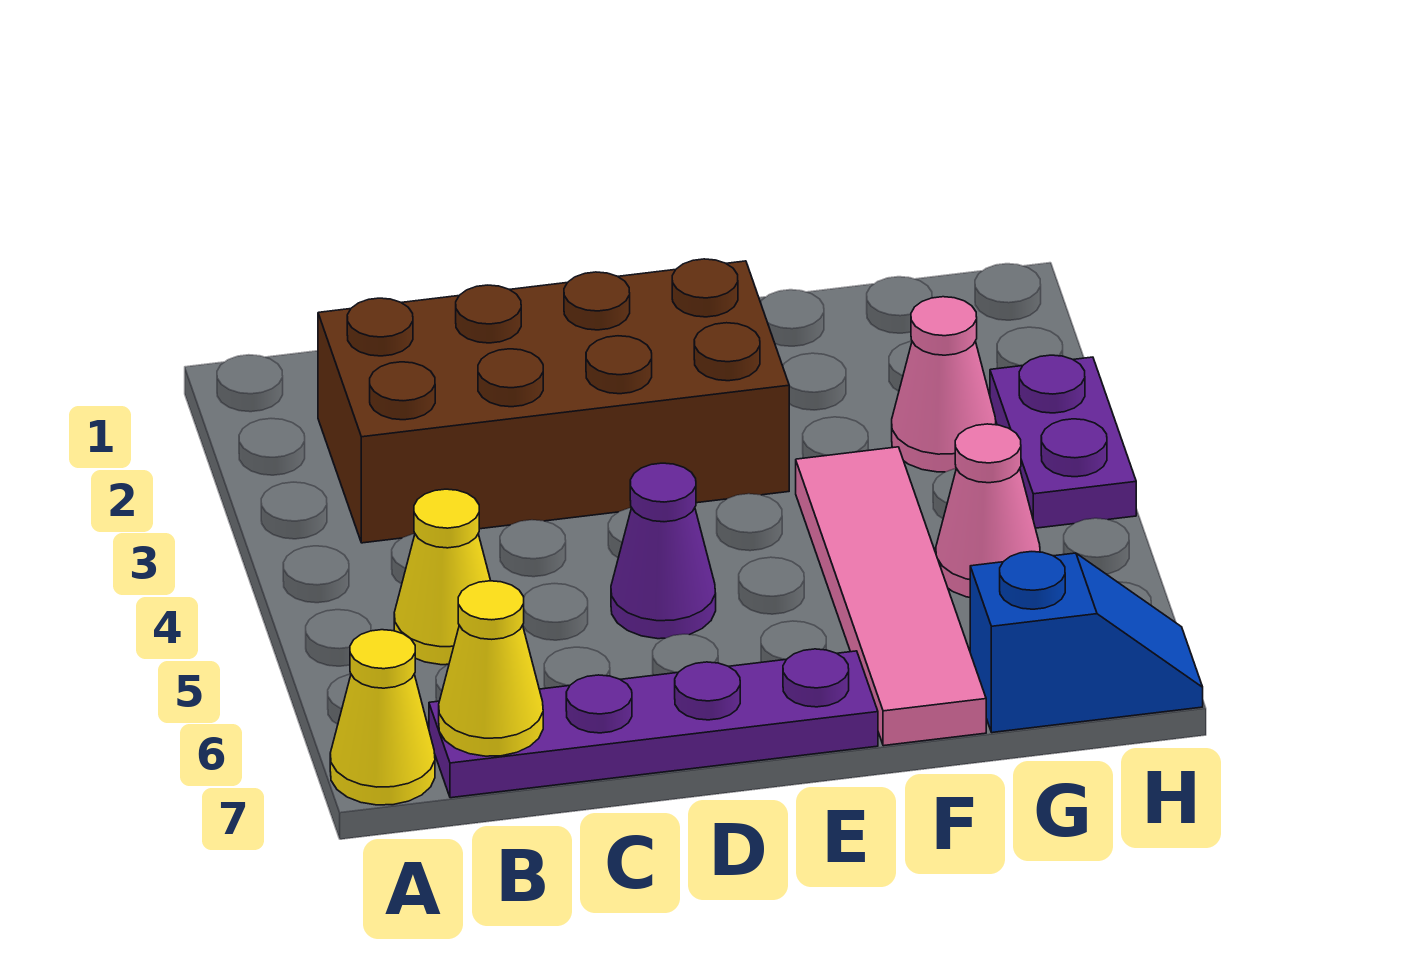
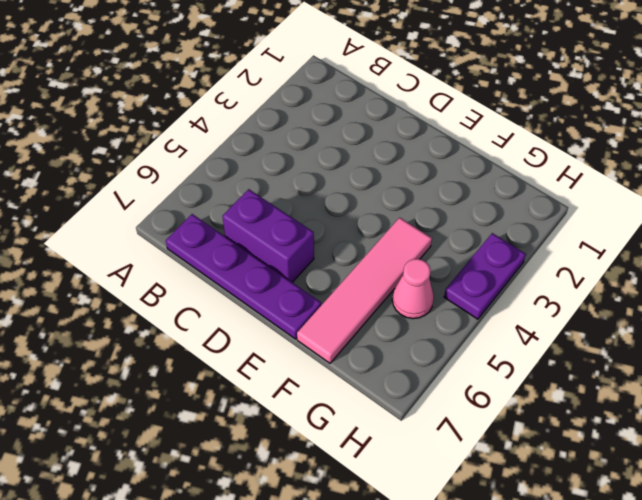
purple 1x2 brick [222,189,314,282] -> none
none -> yellow 1x1 cone [330,630,435,805]
none -> brown 2x4 brick [318,259,789,543]

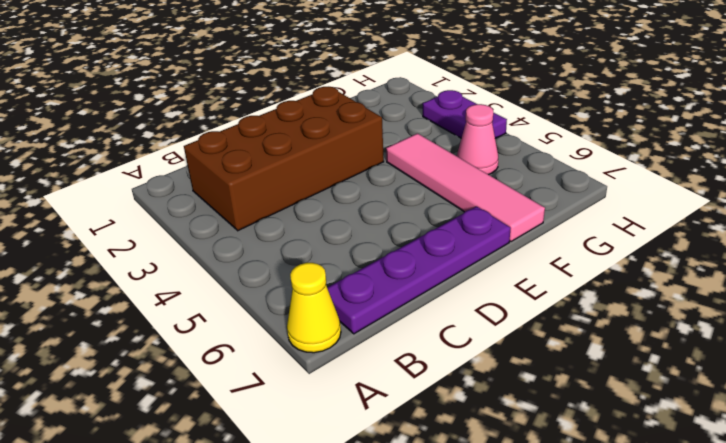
none -> yellow 1x1 cone [394,489,491,665]
none -> purple 1x1 cone [611,463,716,639]

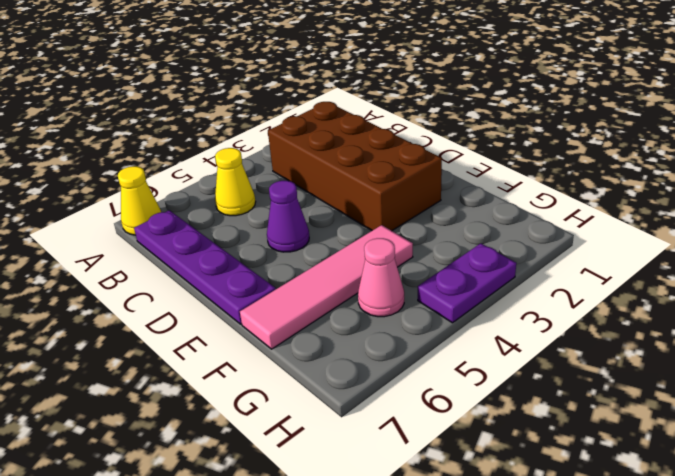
none -> pink 1x1 cone [892,297,996,472]
none -> blue 1x2 slope [970,552,1203,733]

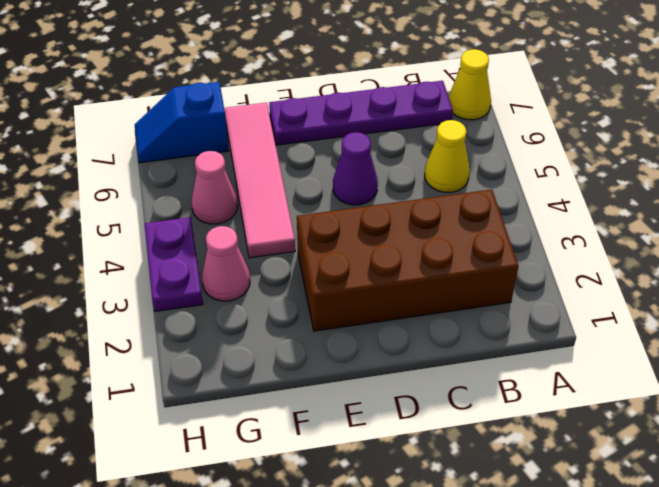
none -> yellow 1x1 cone [439,581,543,756]

